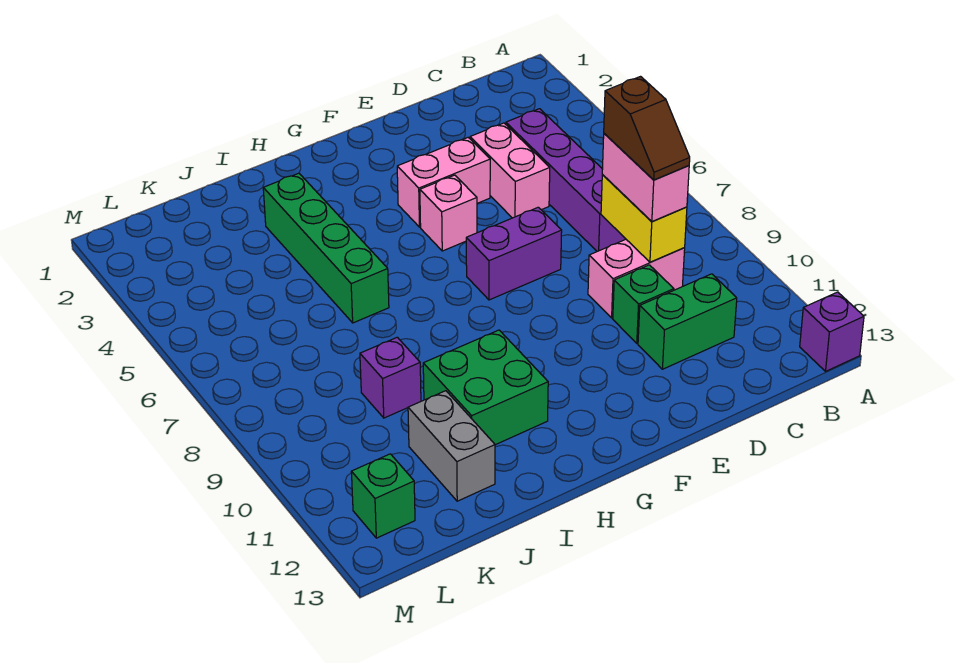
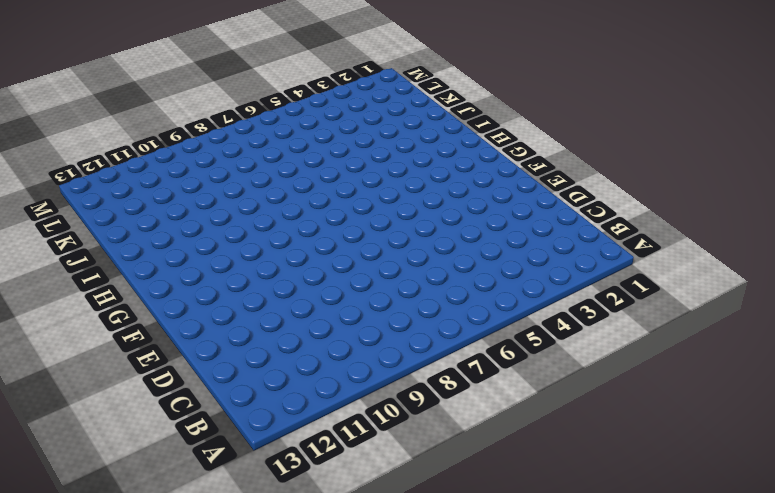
none -> purple 1x1 brick [800,292,864,371]
none -> purple 1x4 brick [506,109,625,251]
none -> pink 1x2 brick [588,239,685,318]

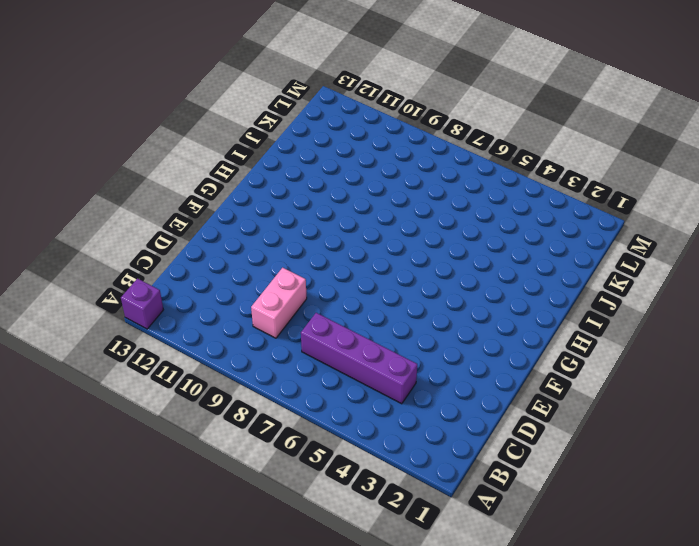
none -> green 1x2 brick [638,274,737,369]
none -> pink 1x2 brick [470,123,550,218]
none -> green 1x1 brick [613,265,674,343]

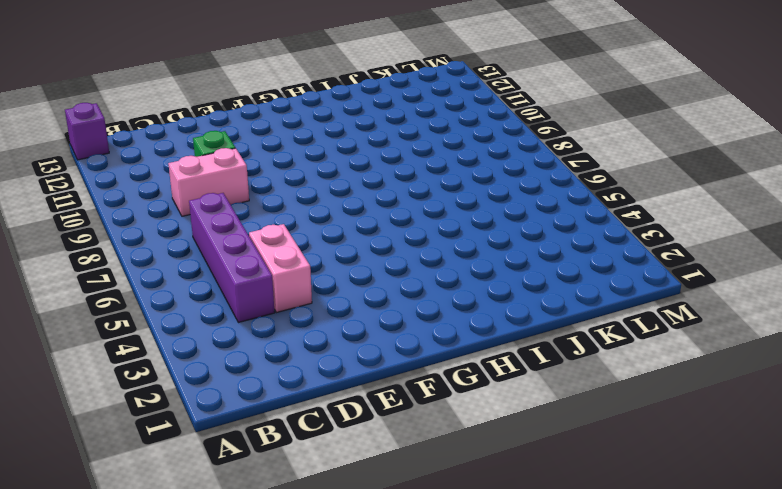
none -> green 1x2 brick [638,274,737,369]
none -> pink 1x2 brick [397,138,490,227]
none -> purple 1x2 brick [466,207,562,300]

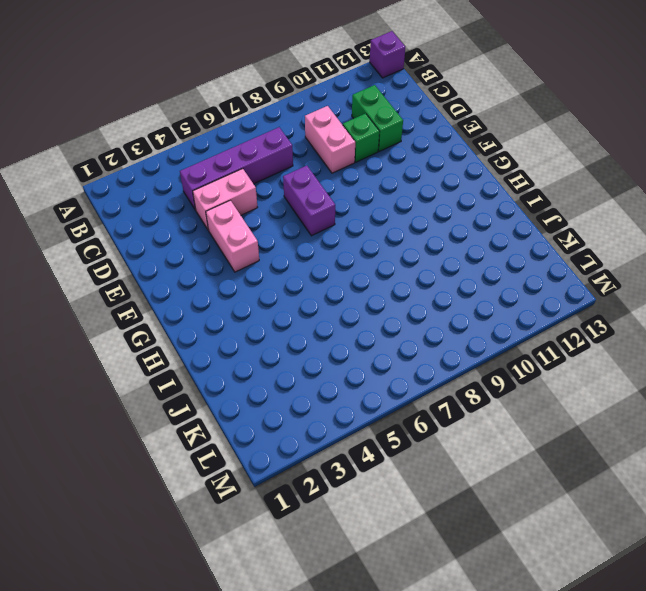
none -> pink 1x1 brick [420,175,477,251]
none -> green 2x2 brick [423,330,548,445]
none -> green 1x4 brick [263,173,389,323]

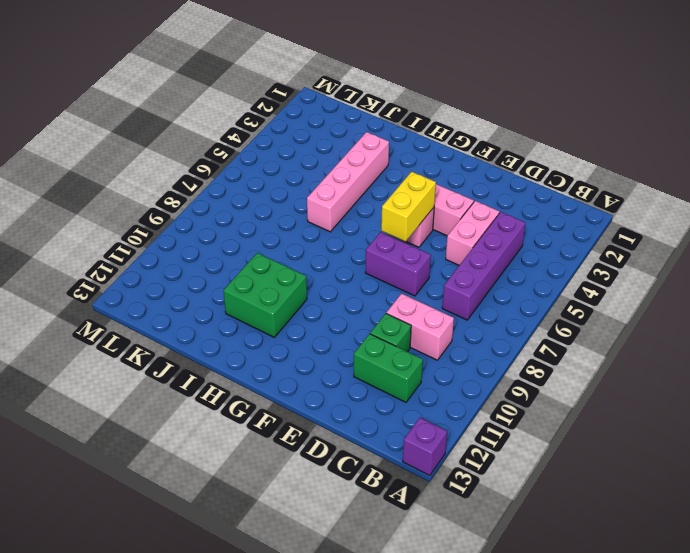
yellow 1x2 brick [381,172,436,242] -> yellow 1x2 brick moved to [601,175,687,262]
pink 1x4 brick [307,132,389,232] -> green 1x4 brick [263,173,389,323]
none -> purple 1x1 brick [360,337,421,418]
none -> grey 1x2 brick [408,391,495,501]
none -> green 1x1 brick [351,454,415,538]

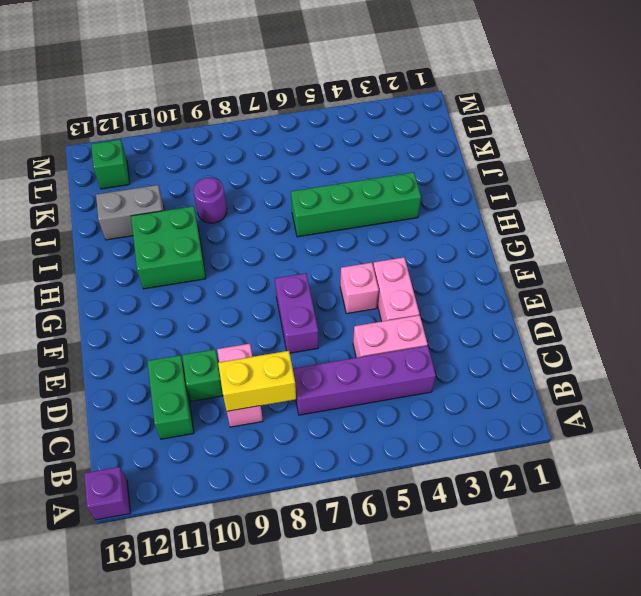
purple 1x1 round brick [193,178,227,223] -> purple 1x1 brick [360,337,421,418]
none -> pink 1x2 brick [602,133,689,221]
none -> brown 1x2 slope [604,77,690,180]

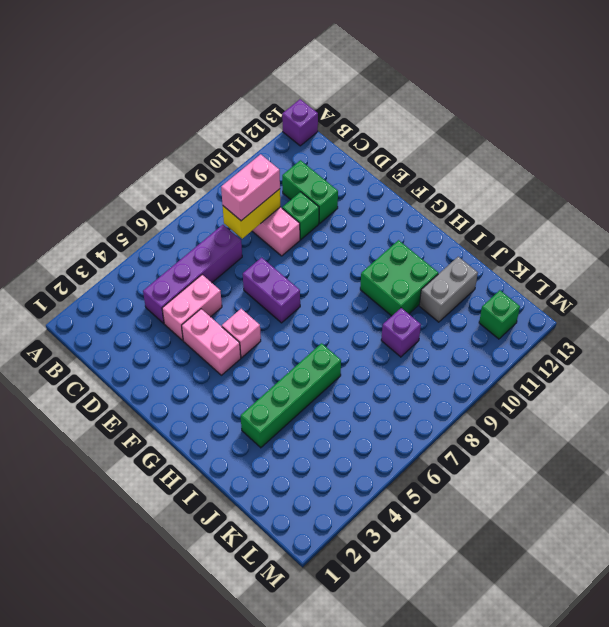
none -> brown 1x2 slope [604,77,690,180]

